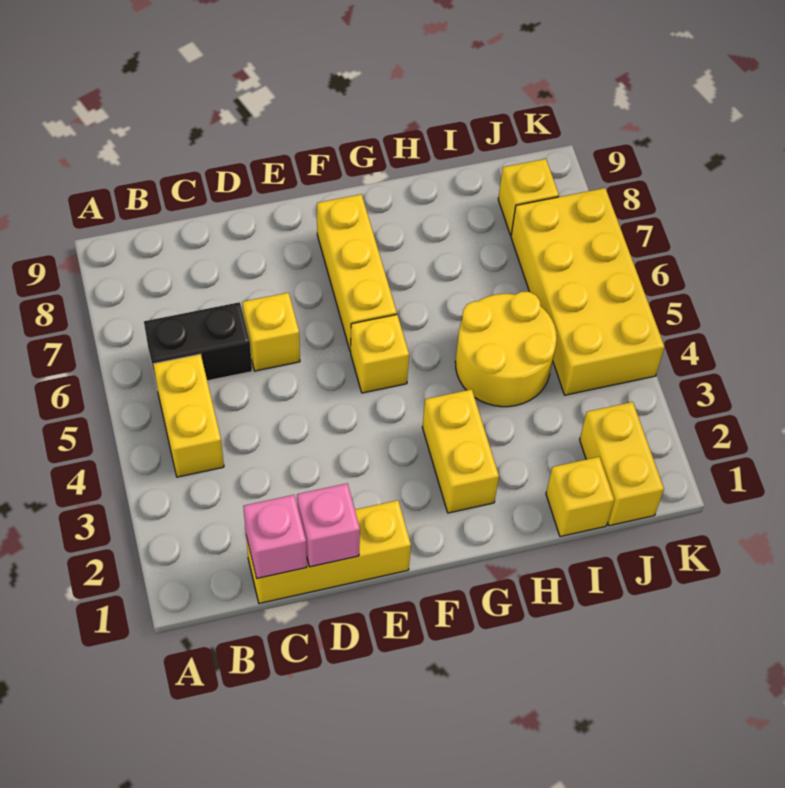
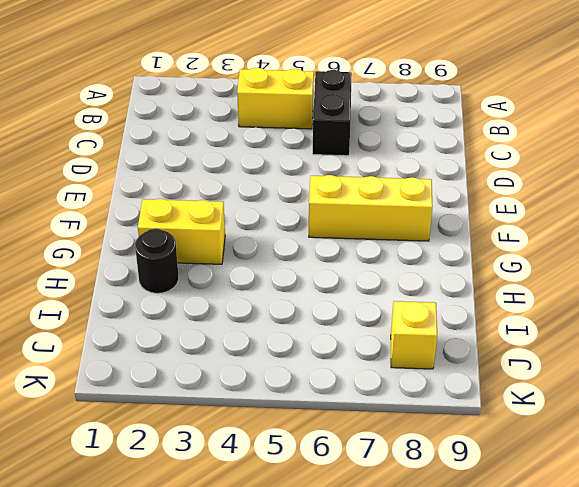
black 1x1 round brick [135,229,179,293] -> none
none -> yellow 1x3 brick [246,500,411,603]
none -> yellow 1x1 brick [242,293,300,371]
none -> yellow 1x1 brick [351,315,409,393]

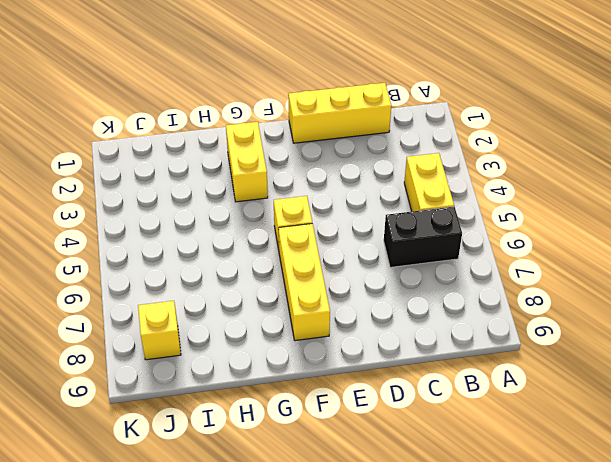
none -> yellow 1x1 brick [242,293,300,371]
none -> yellow 2x2 round brick [455,292,557,407]
none -> yellow 1x1 brick [546,457,614,537]

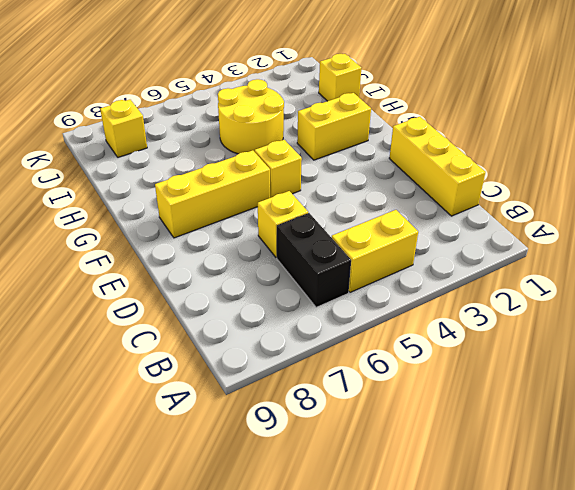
none -> yellow 1x2 brick [580,402,664,526]
none -> yellow 2x4 brick [511,188,664,395]
none -> pink 1x1 brick [243,495,307,578]

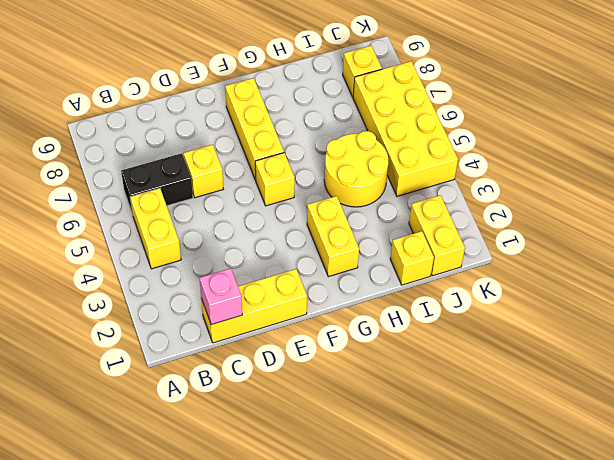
none -> pink 1x1 brick [297,483,360,567]

